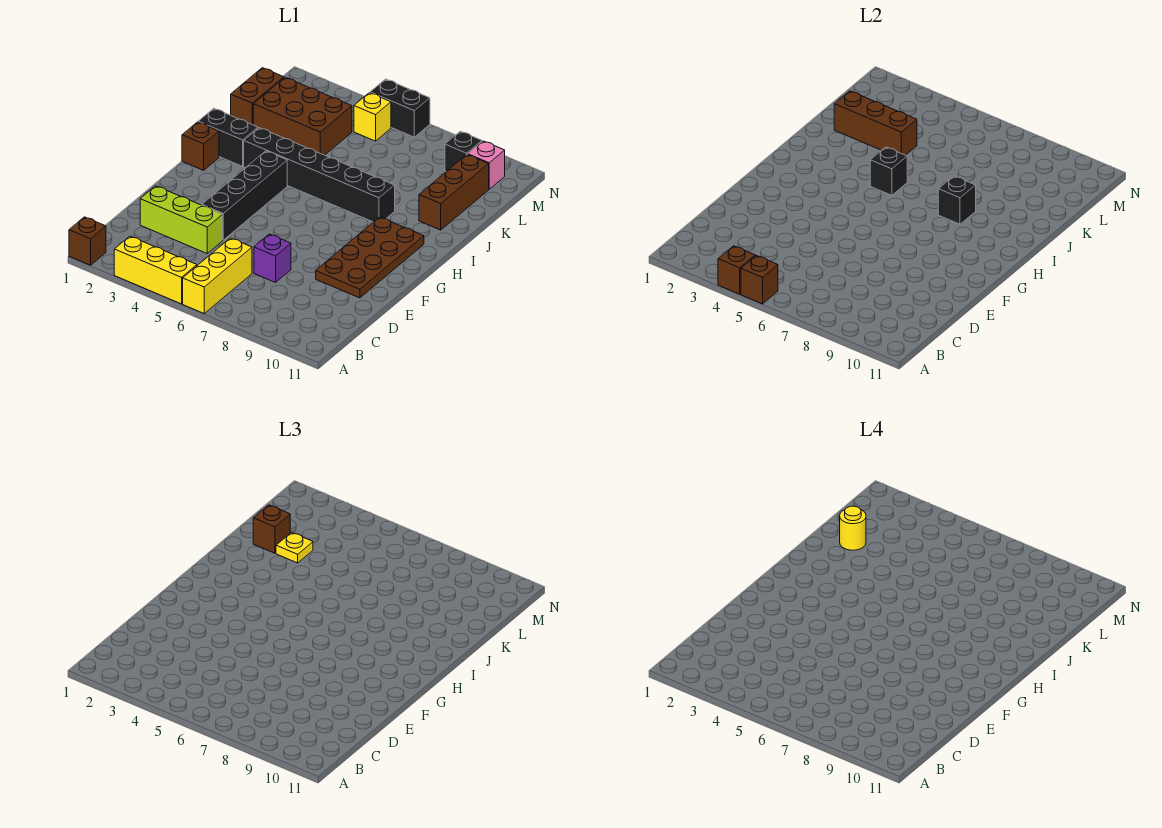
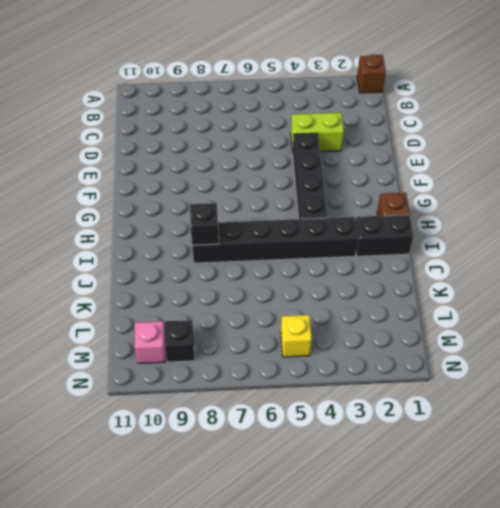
lime 1x2 brick [291,113,344,152] -> lime 1x3 brick [140,186,223,253]
none -> yellow 1x3 brick [114,236,197,304]
none -> yellow 1x3 brick [183,238,252,313]
none -> purple 1x1 brick [254,234,291,283]

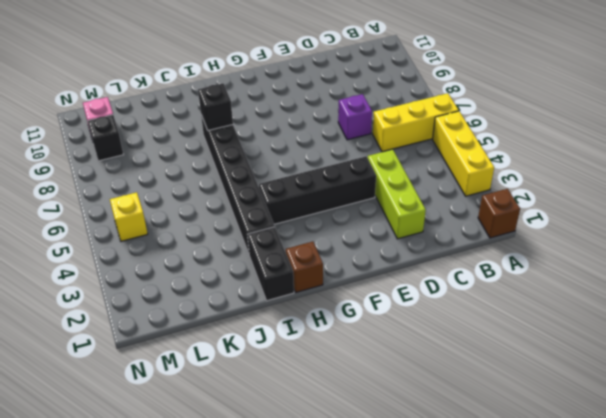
none -> brown 2x4 plate [316,217,424,298]
none -> brown 1x3 brick [419,155,489,230]
none -> brown 1x2 brick [231,68,284,125]

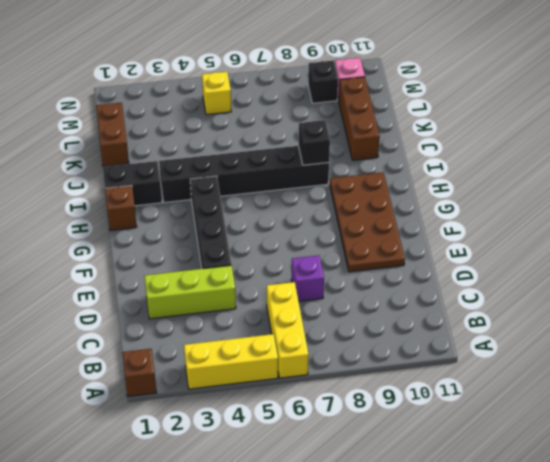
none -> brown 2x3 brick [253,77,352,155]
none -> black 1x2 brick [370,79,430,137]
none -> brown 1x1 brick [718,246,755,294]

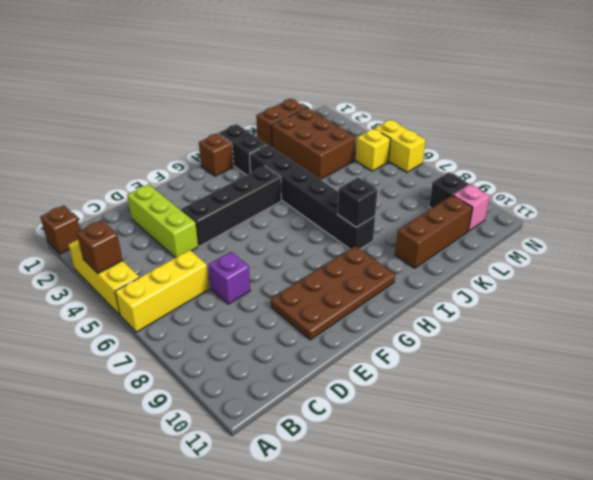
yellow 1x2 brick [374,120,426,172] -> black 1x2 brick [370,79,430,137]
none -> brown 1x1 brick [741,256,778,304]
none -> black 1x1 brick [870,147,907,195]
none -> brown 1x3 brick [834,91,917,155]

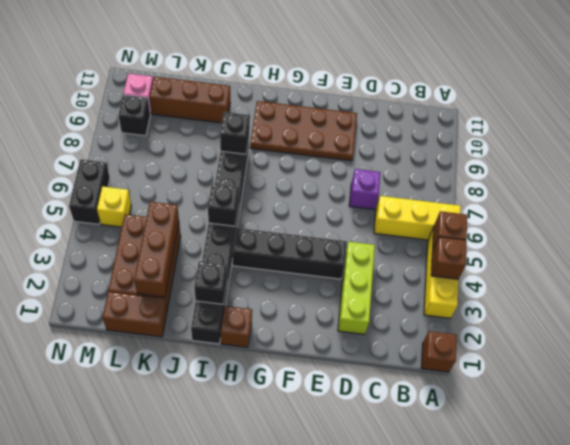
black 1x1 brick [194,261,227,304] -> none
none -> brown 1x1 brick [253,505,290,553]
none -> yellow 1x1 plate [276,533,313,563]
none -> yellow 1x1 round brick [840,506,866,550]

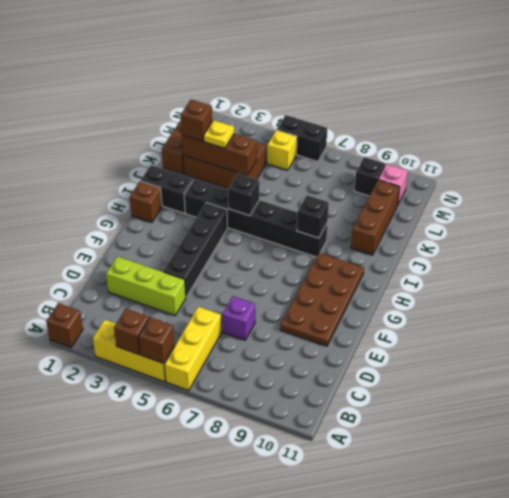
none -> yellow 1x1 round brick [840,506,866,550]

